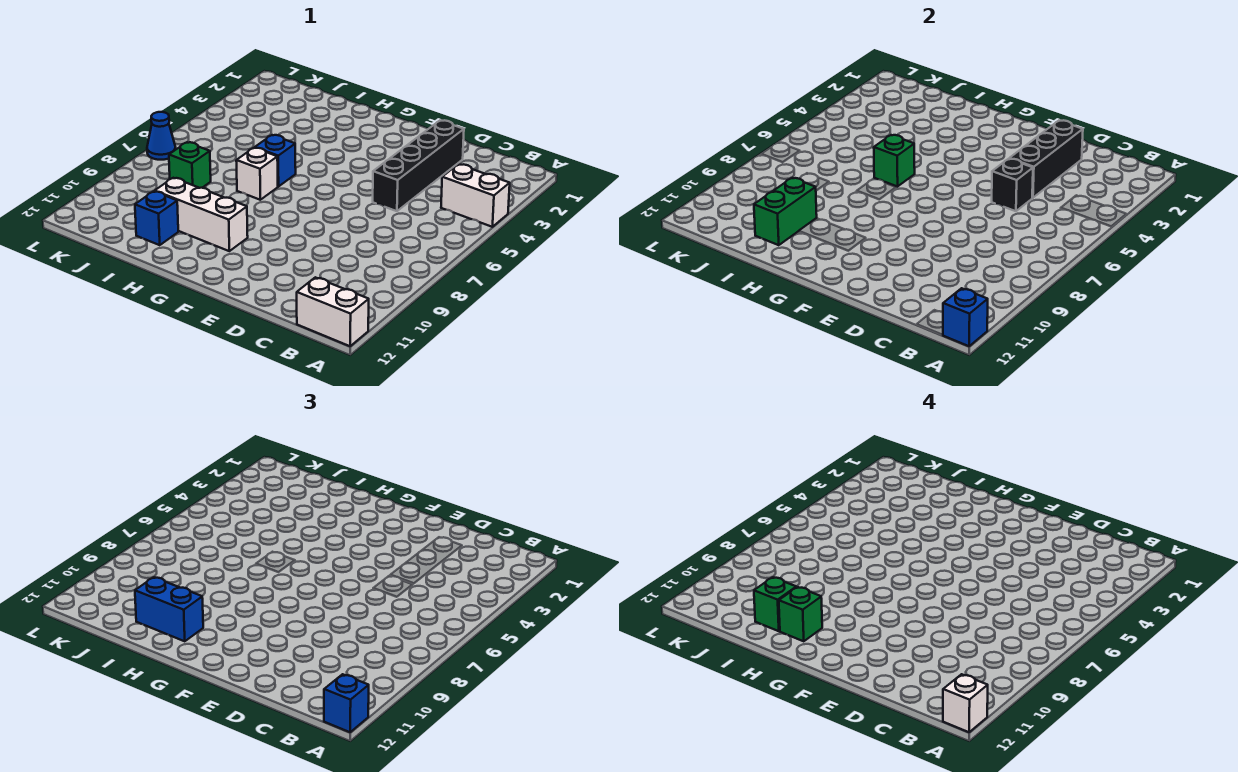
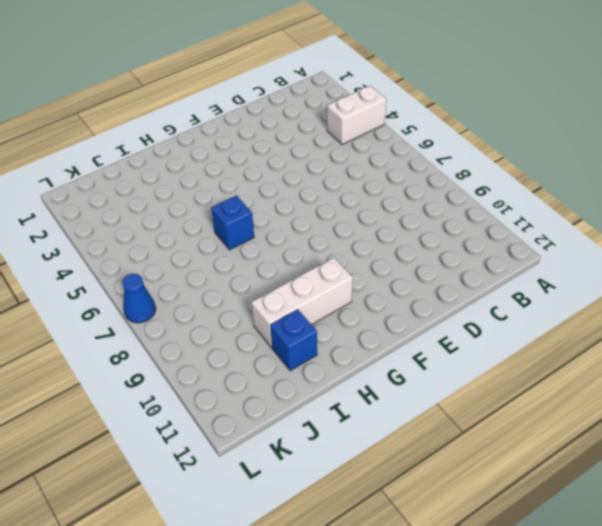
none -> white 1x2 brick [297,277,369,346]
none -> black 1x4 brick [373,120,464,211]
none -> white 1x1 brick [236,148,278,200]

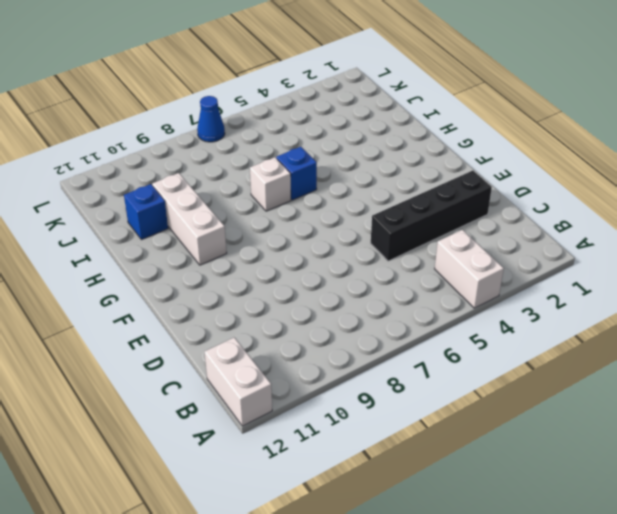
none -> green 1x1 brick [169,142,211,188]
none -> blue 1x1 brick [943,288,988,346]
none -> black 1x3 brick [1009,120,1083,198]

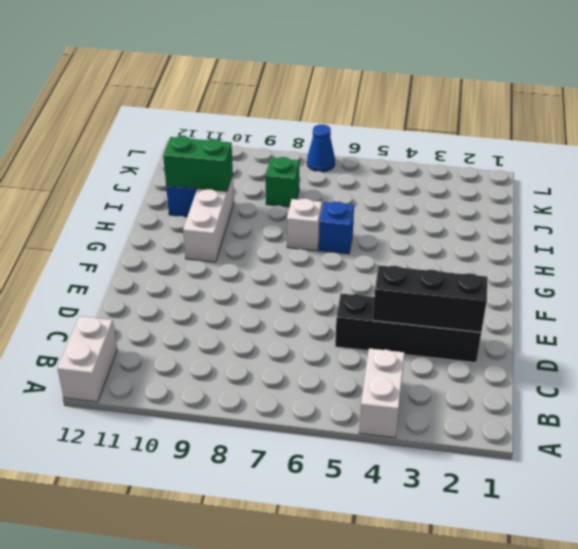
none -> blue 1x1 brick [943,288,988,346]
none -> black 1x1 brick [992,159,1033,211]
none -> green 1x1 brick [874,135,915,187]

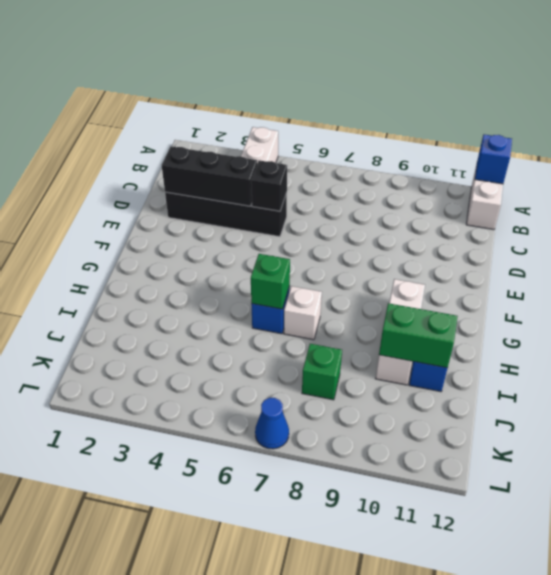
none -> blue 1x1 brick [324,674,369,732]
none -> blue 1x2 brick [135,577,203,641]
none -> white 1x1 brick [943,674,988,732]

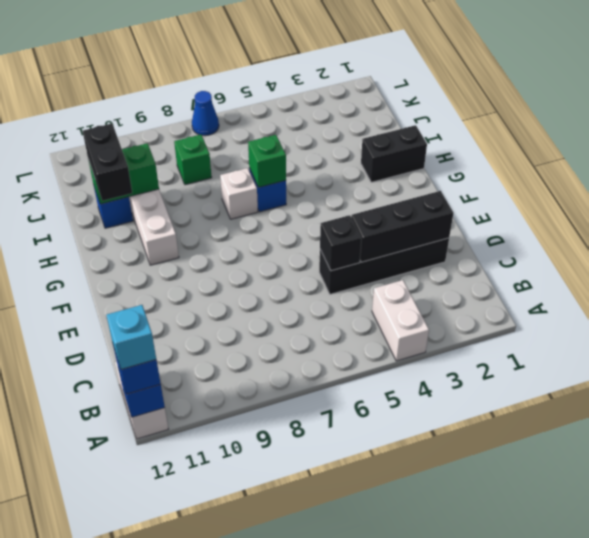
cyan 1x1 brick [106,305,156,370] -> white 1x1 brick [943,674,988,732]
black 1x2 brick [361,125,427,182] -> none
black 1x2 brick [83,124,132,201] -> blue 1x2 brick [135,577,203,641]
none -> green 1x1 brick [779,587,822,641]
none -> green 1x1 brick [754,577,796,631]

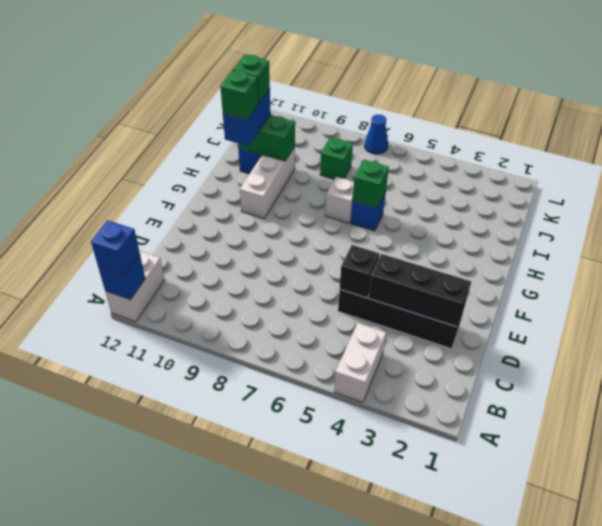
none -> white 1x1 brick [943,674,988,732]

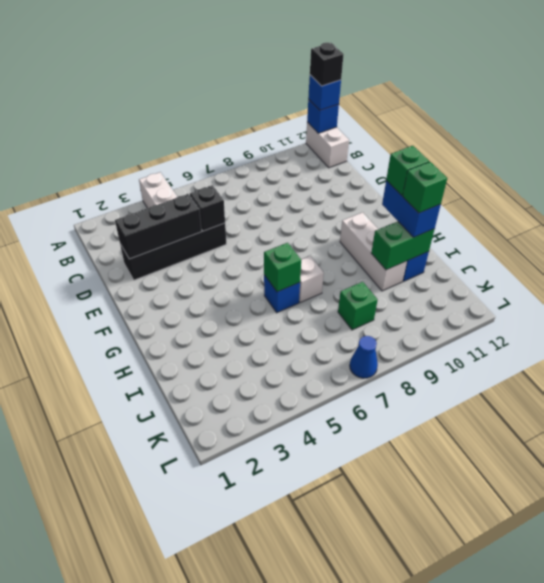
black 1x1 brick [310,43,344,86] -> white 1x1 brick [943,674,988,732]

